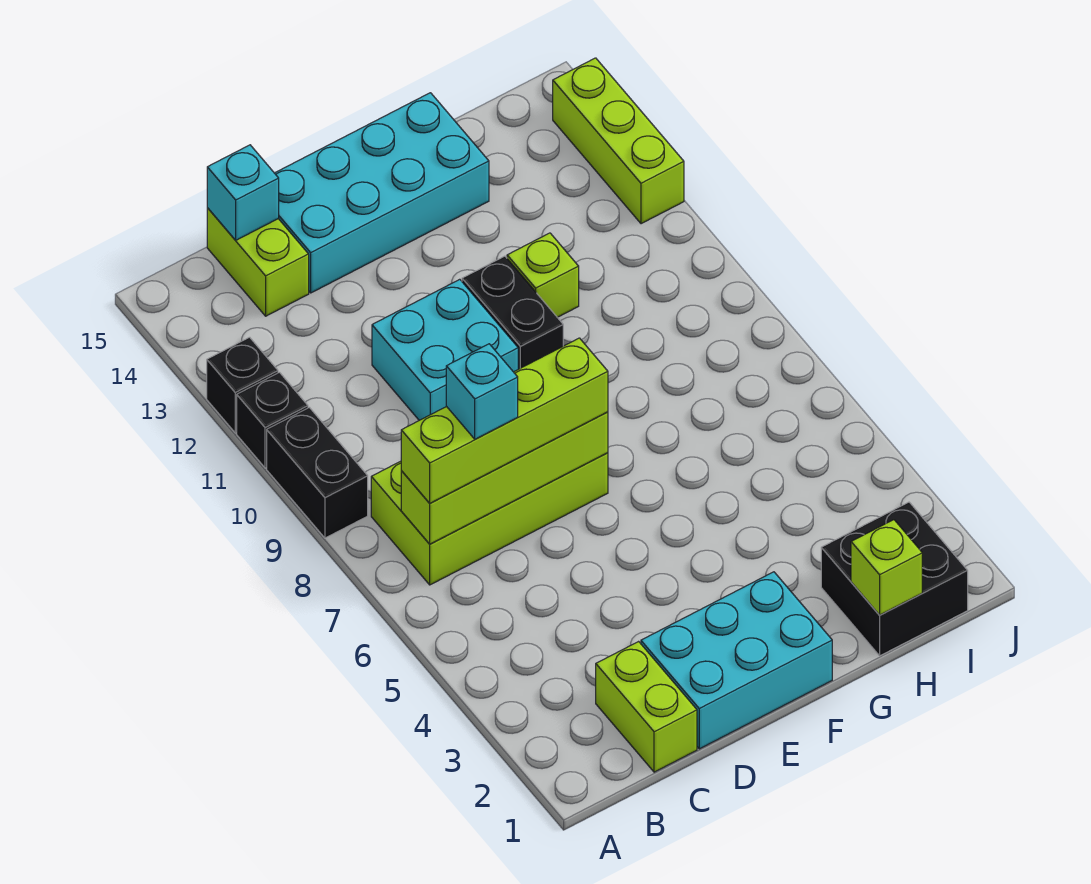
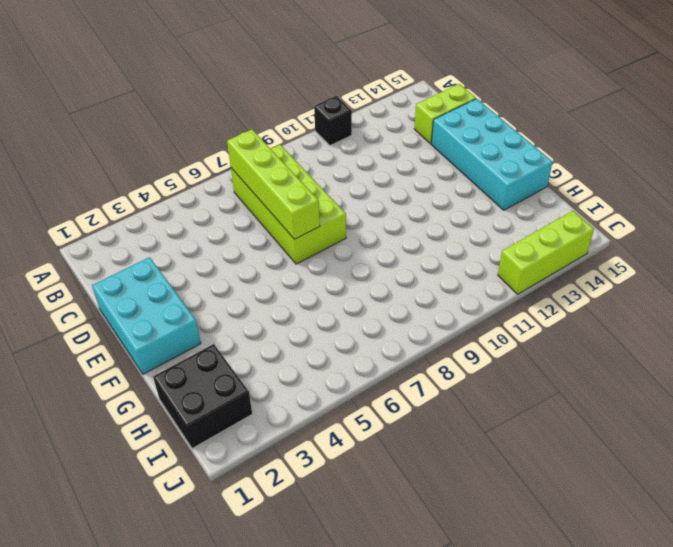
none -> black 1x2 brick [267,407,368,538]
none -> black 1x1 brick [207,337,278,433]
none -> lime 1x2 brick [596,642,697,772]

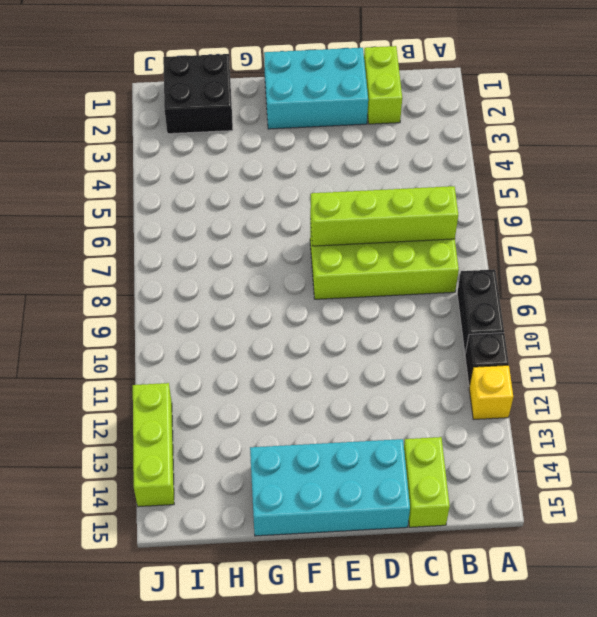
yellow 1x1 brick [469,365,513,419] -> black 1x1 brick [207,337,278,433]
none -> cyan 2x2 brick [372,279,518,420]
none -> black 1x2 brick [462,256,563,369]
none -> lime 1x1 brick [507,233,579,317]

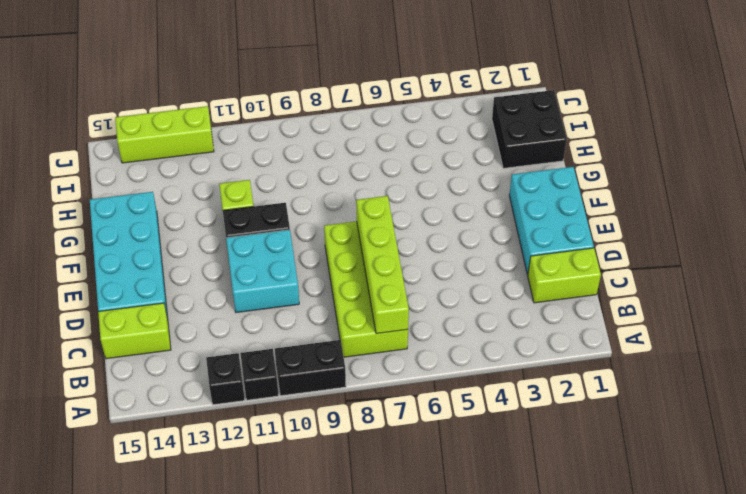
none -> cyan 1x1 brick [207,145,279,240]
none -> lime 1x1 brick [851,520,922,615]
none -> lime 1x4 brick [401,338,608,503]

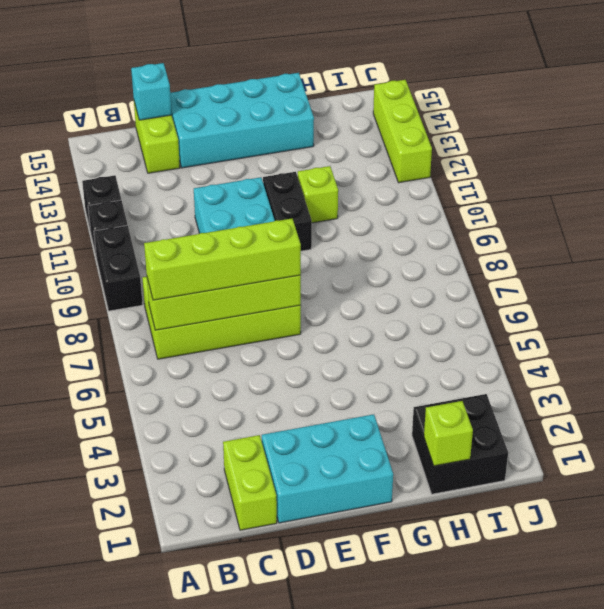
none -> cyan 1x1 brick [446,344,518,439]

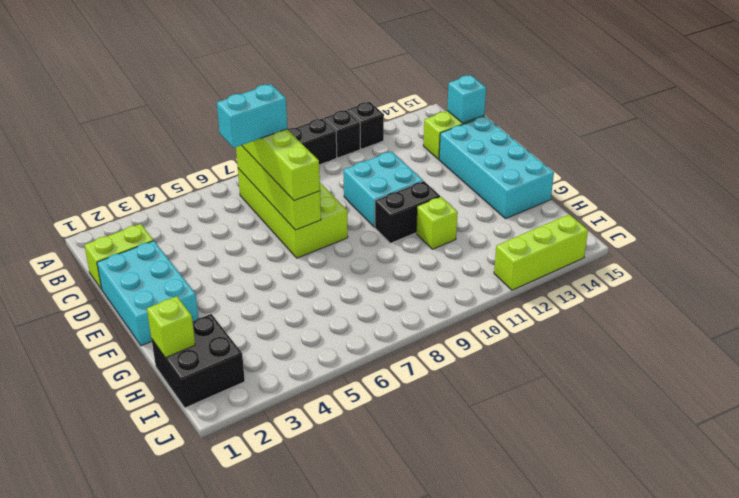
cyan 1x2 brick [217,84,287,148] -> cyan 1x1 brick [446,344,518,439]

